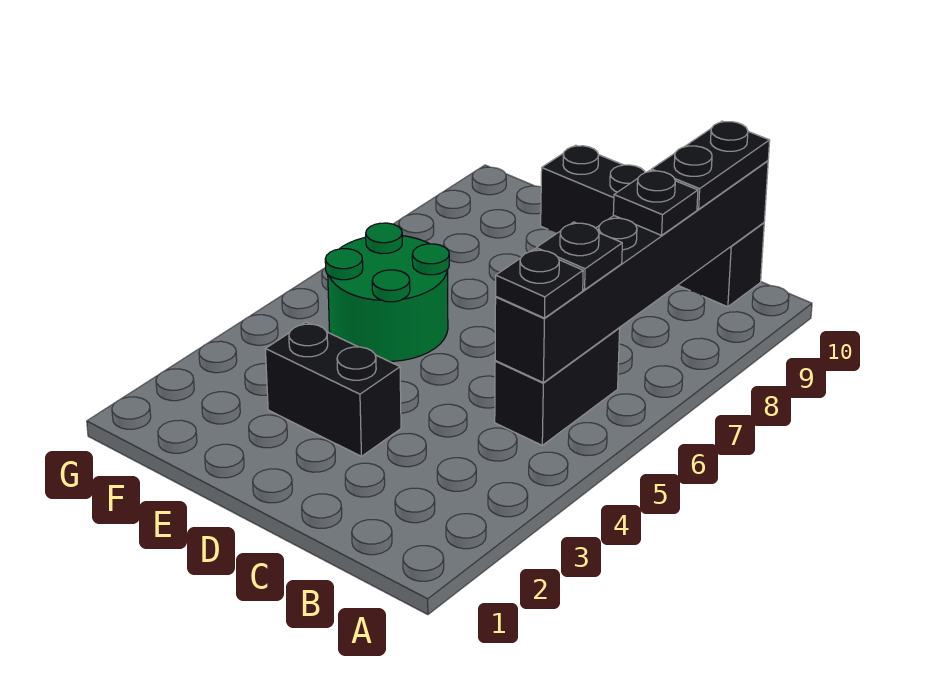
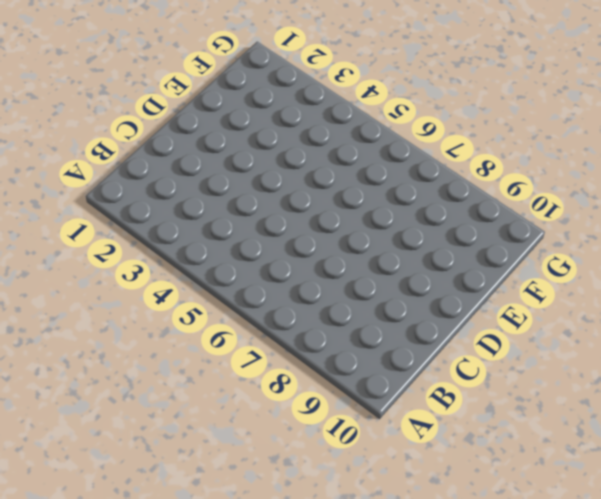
none -> black 1x2 brick [495,328,620,445]
none -> black 1x4 brick [541,145,764,307]

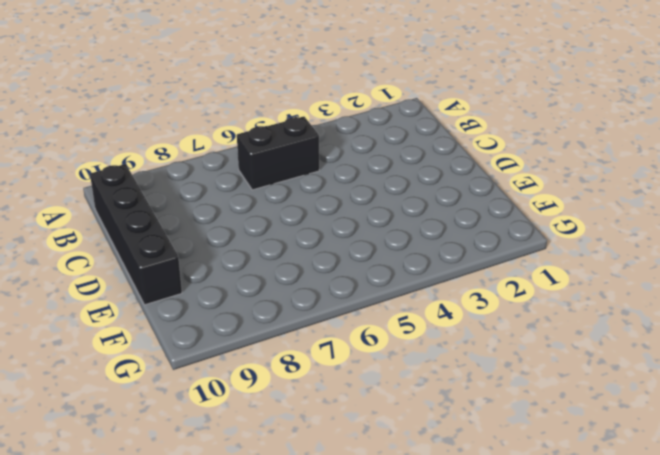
none -> black 1x2 brick [265,322,401,456]
none -> green 2x2 round brick [325,223,449,361]

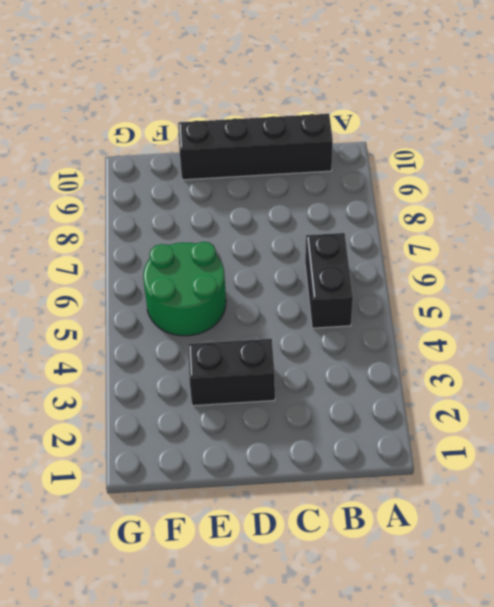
none -> black 1x6 brick [495,161,768,383]
none -> black 1x1 plate [496,249,583,318]

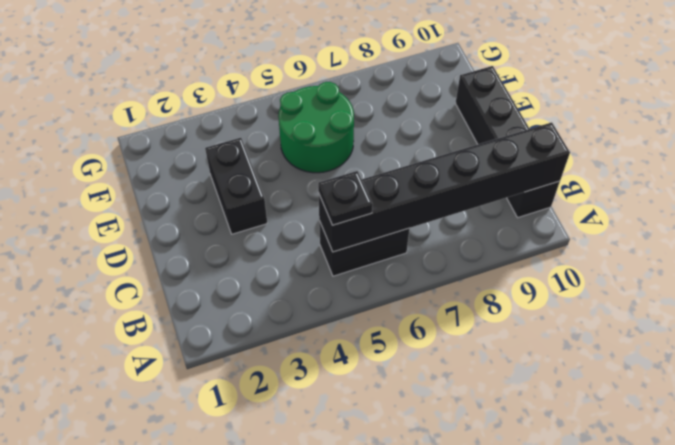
none -> black 1x1 plate [536,222,622,290]
none -> black 1x1 plate [613,170,698,235]

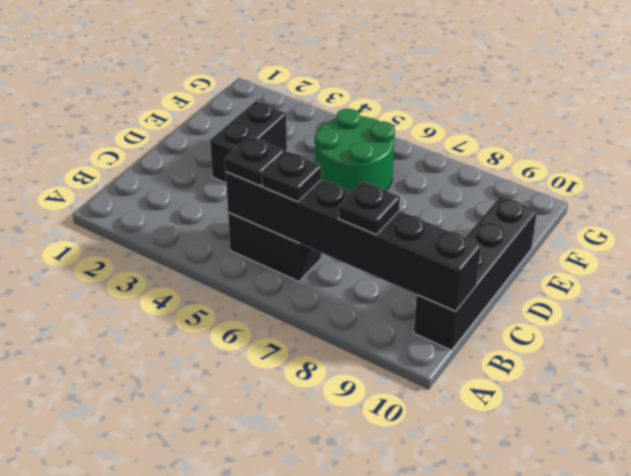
none -> black 1x2 plate [651,121,770,209]

